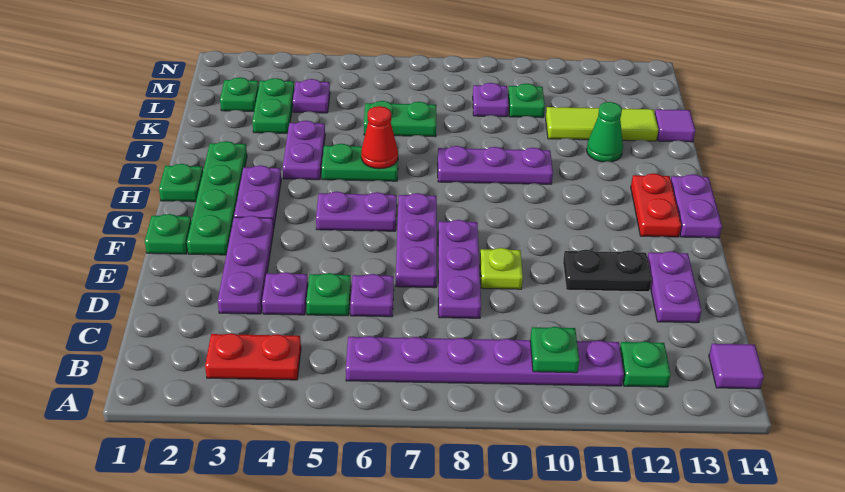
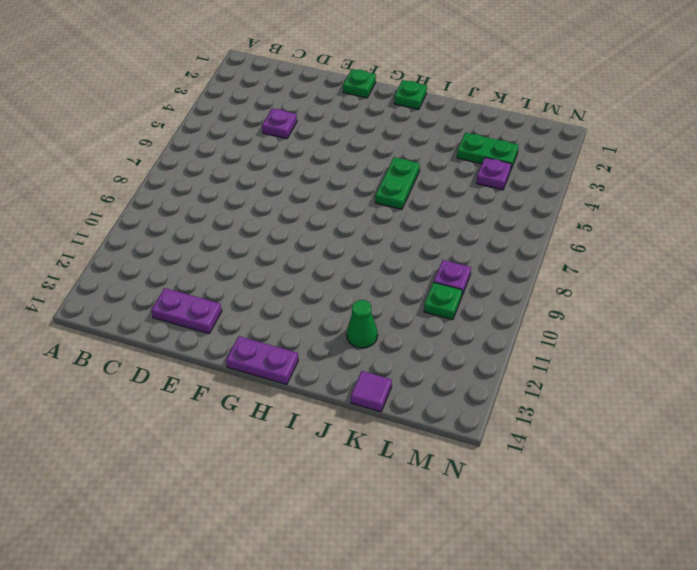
none -> red 1x2 plate [205,333,301,380]
none -> purple 1x6 plate [346,336,624,386]
none -> green 1x1 plate [620,341,671,387]
none -> purple 1x1 tile [709,344,764,389]

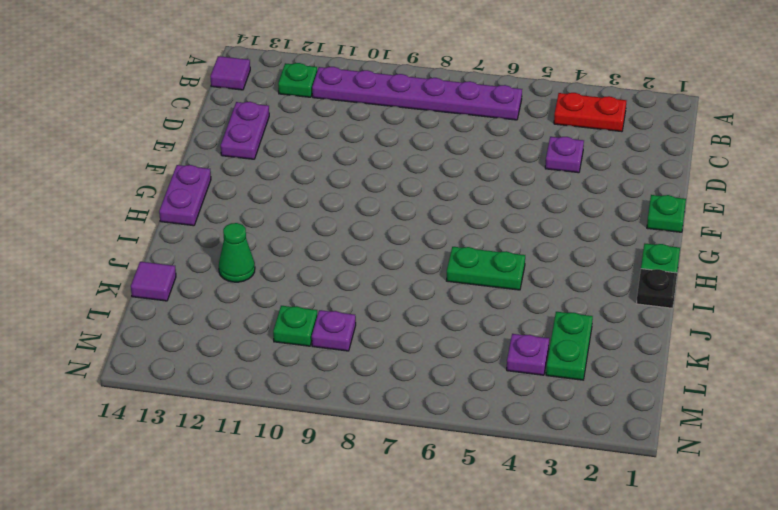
black 1x1 plate [636,269,677,308] -> none
none -> purple 1x3 plate [218,216,274,314]
none -> green 1x1 plate [306,273,351,316]
none -> purple 1x1 plate [351,274,394,317]
none -> purple 1x3 plate [438,220,481,318]

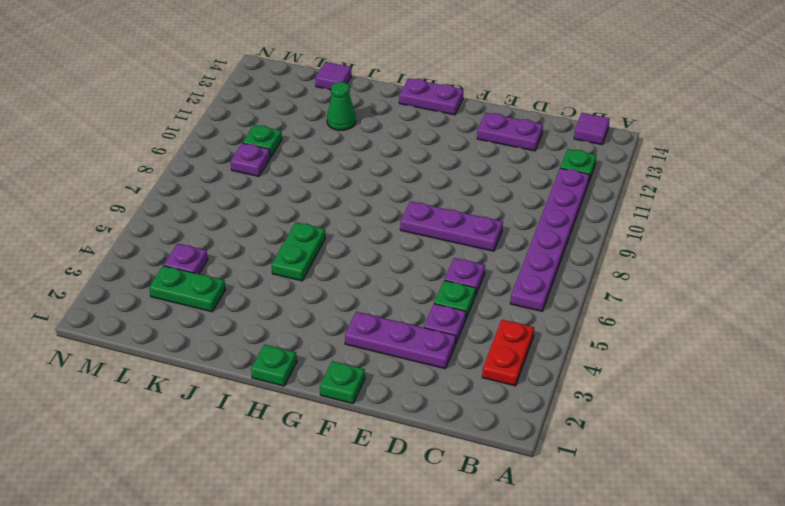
none -> purple 1x3 plate [396,193,437,288]
none -> lime 1x1 plate [480,248,523,289]
none -> black 1x2 plate [563,250,652,292]
none -> green 1x4 plate [187,141,247,255]

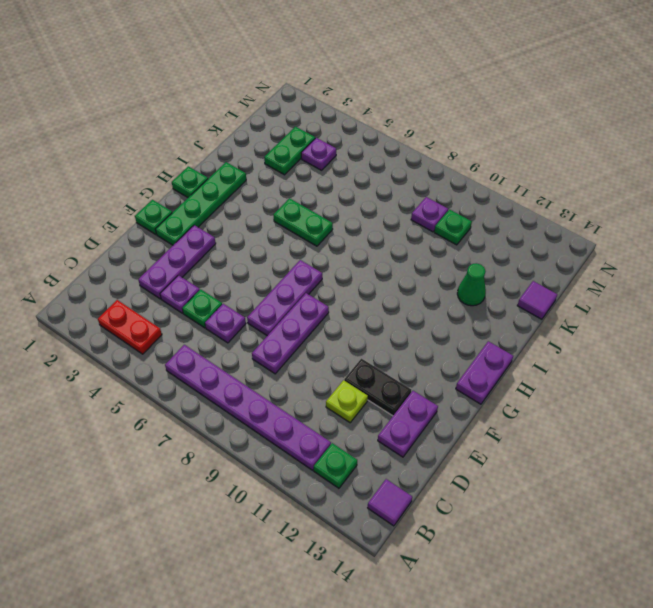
lime 1x1 plate [326,380,368,423] -> lime 1x1 plate moved to [480,248,523,289]
none -> purple 1x2 plate [234,165,281,227]
none -> purple 1x2 plate [316,192,397,231]
none -> red 1x2 plate [631,173,681,237]
none -> purple 1x2 plate [283,121,325,180]

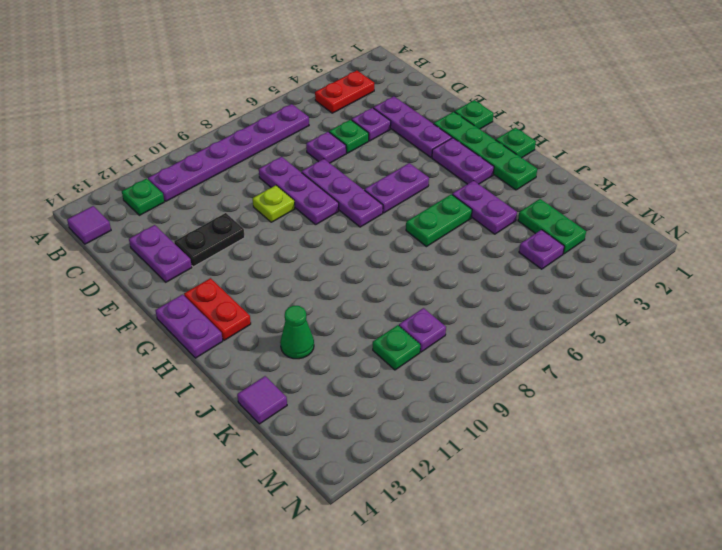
none -> purple 1x3 plate [438,146,553,184]
none -> green 1x2 plate [364,101,436,137]
none -> lime 1x3 tile [546,107,658,141]
none -> green 1x1 plate [220,77,259,111]

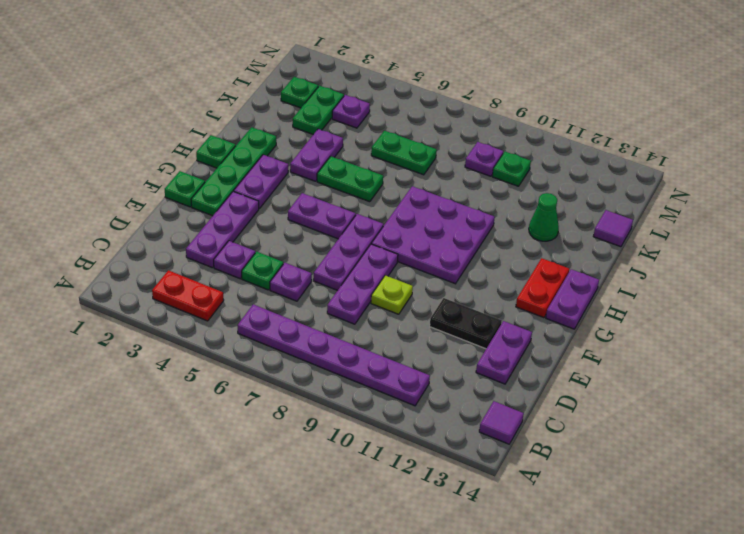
purple 3x3 plate [371,186,495,284] -> purple 1x3 plate [438,146,553,184]
none -> green 1x1 plate [620,341,671,387]
none -> lime 1x3 tile [546,107,658,141]
none -> green 1x1 plate [530,327,579,373]
none -> red 1x1 cone [361,106,398,169]

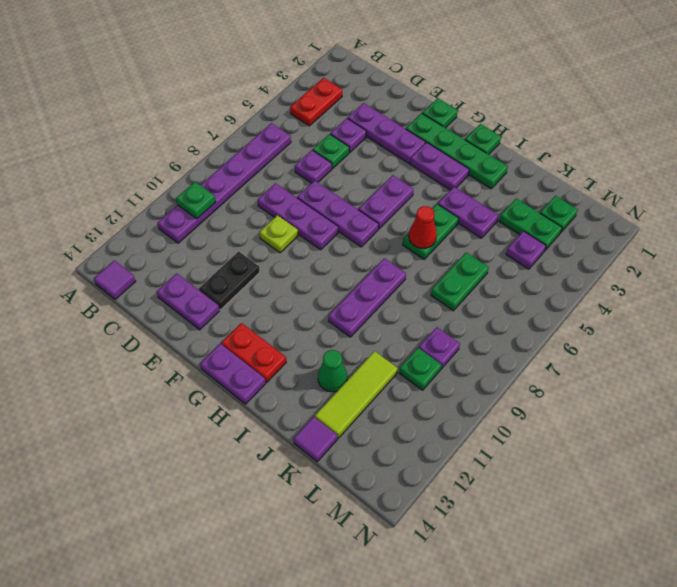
none -> green 1x1 plate [620,341,671,387]

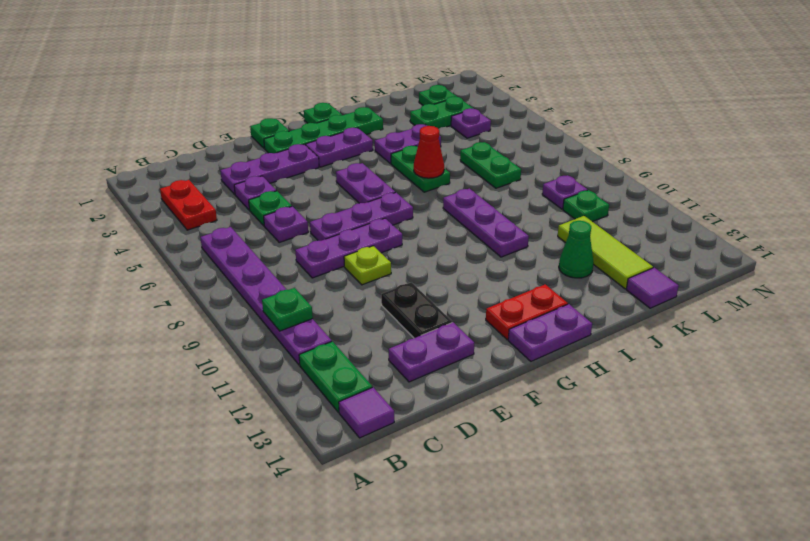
green 1x2 plate [299,341,372,412] -> green 1x1 plate [620,341,671,387]

